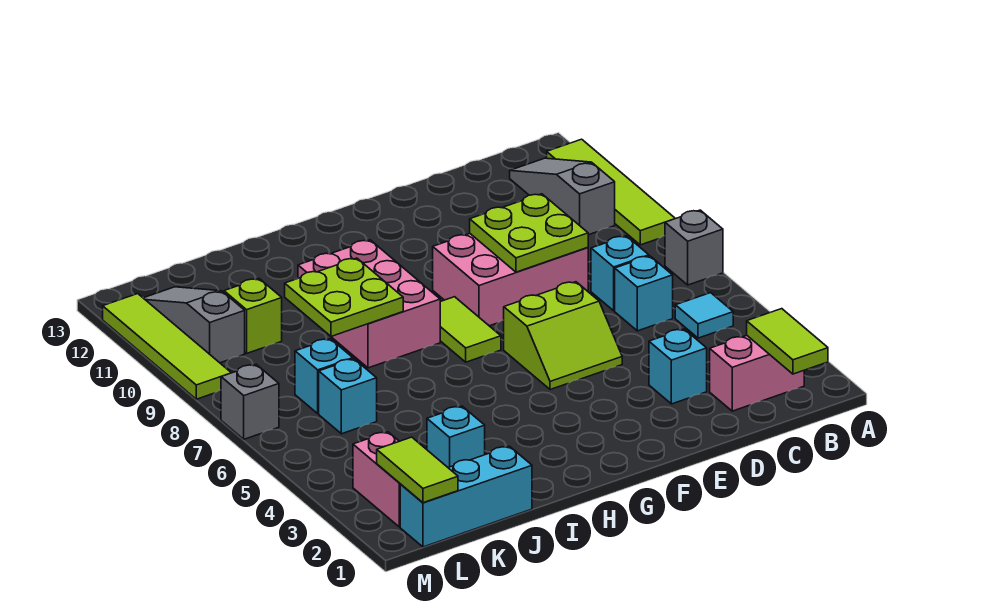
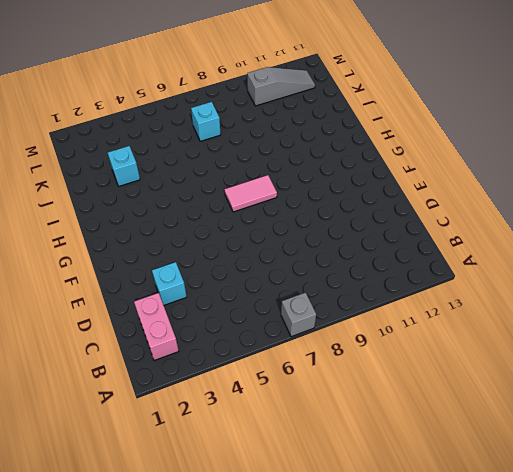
pink 1x2 tile [224,175,277,212] -> lime 1x2 tile [440,297,501,362]
none -> lime 1x4 tile [547,139,675,245]
none -> cyan 1x1 tile [675,293,733,338]
none -> grey 1x3 slope [510,158,615,235]

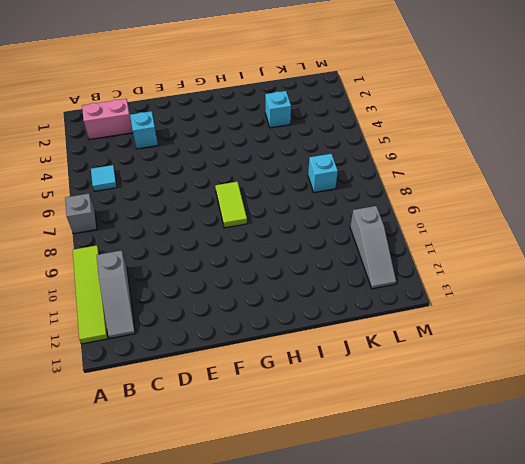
none -> cyan 1x1 brick [615,256,673,331]
none -> cyan 1x1 brick [591,236,649,311]
none -> pink 2x3 brick [433,234,588,326]

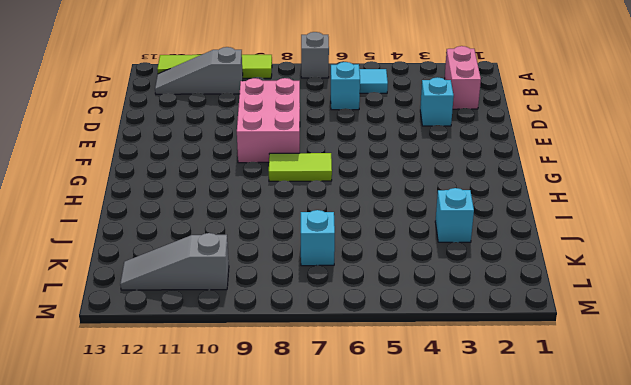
none -> cyan 1x1 brick [591,236,649,311]
none -> lime 2x2 slope [504,282,622,390]
none -> pink 2x3 brick [298,240,440,368]

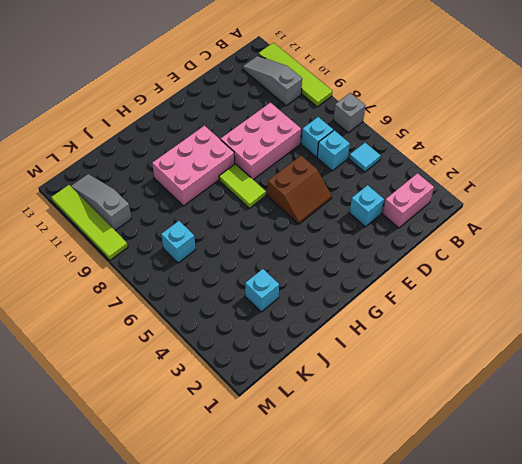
brown 2x2 slope [267,156,332,224] -> lime 2x2 slope [504,282,622,390]
pink 2x3 brick [152,126,235,206] -> pink 2x3 brick turned to [298,240,440,368]
none -> cyan 1x3 brick [400,446,532,547]
none -> cyan 1x1 brick [319,359,377,434]
none -> lime 1x1 brick [224,279,282,353]

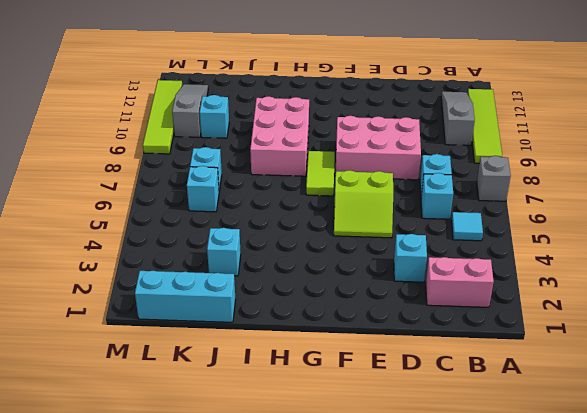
cyan 1x1 brick [200,95,229,138] -> lime 1x1 brick [224,279,282,353]
none -> pink 1x2 brick [353,432,400,527]
none -> grey 1x1 brick [221,364,279,439]
none -> lime 1x2 tile [747,309,828,374]

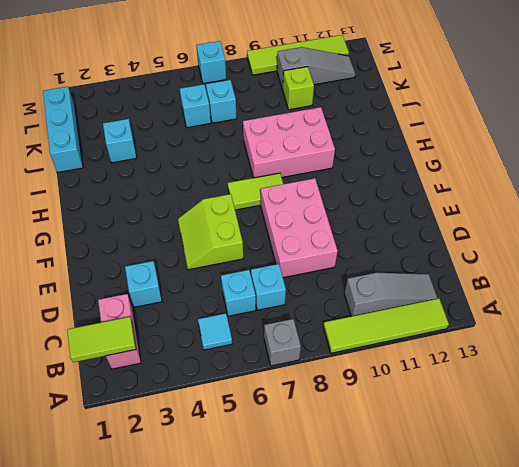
cyan 1x1 brick [196,41,226,84] -> grey 1x1 brick [221,364,279,439]
none -> pink 1x2 brick [353,432,400,527]
none -> lime 2x2 plate [470,194,588,272]
none -> lime 2x2 plate [285,258,403,336]

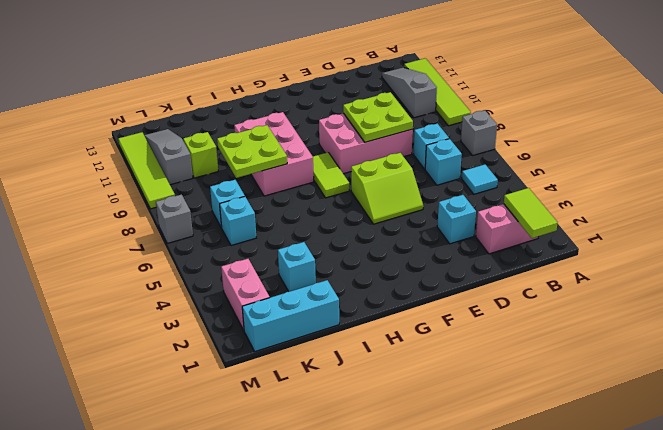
none -> lime 1x2 tile [377,437,458,503]

